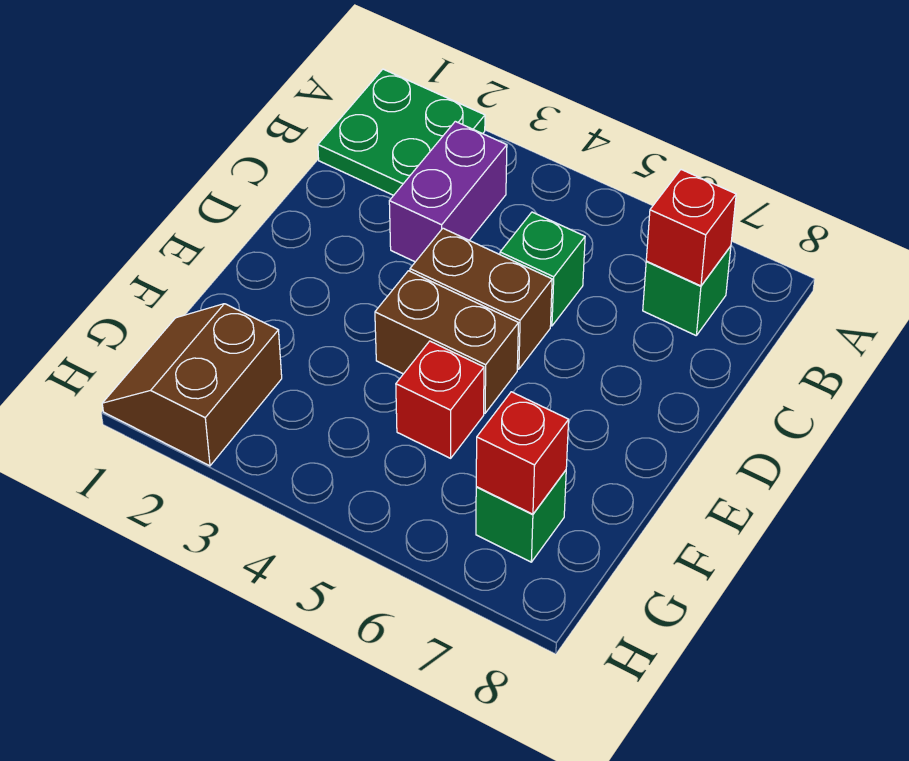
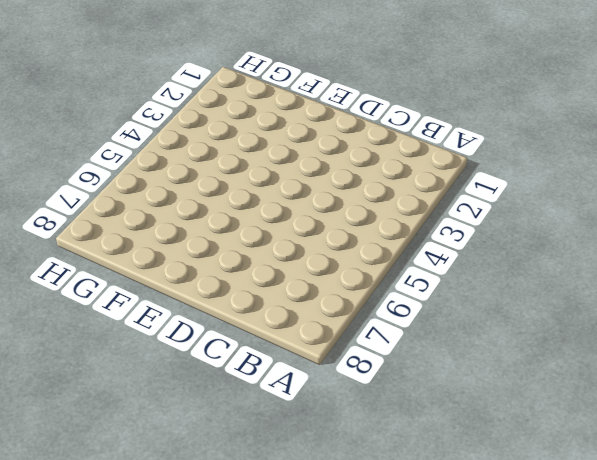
none -> green 2x2 plate [318,69,485,195]
none -> purple 1x2 brick [389,121,507,262]

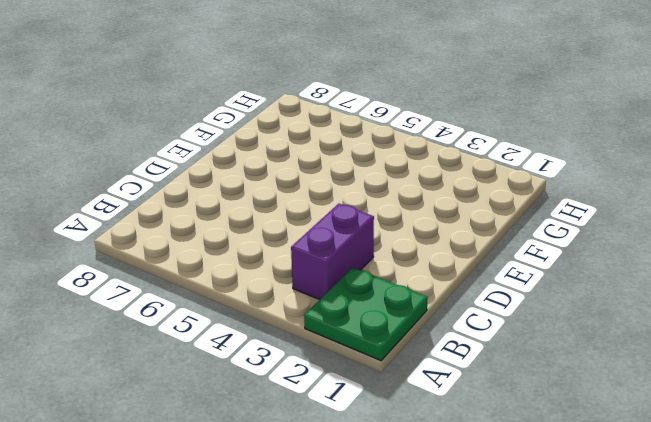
none -> green 1x1 brick [643,246,731,335]
none -> green 1x1 brick [500,212,585,326]

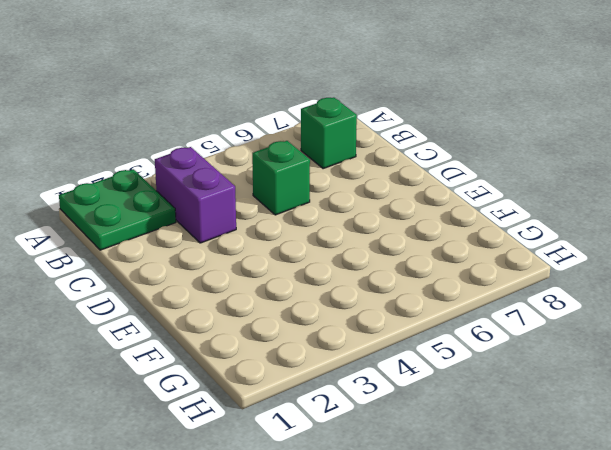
none -> brown 1x2 brick [410,228,552,369]
none -> brown 1x2 brick [375,271,518,413]

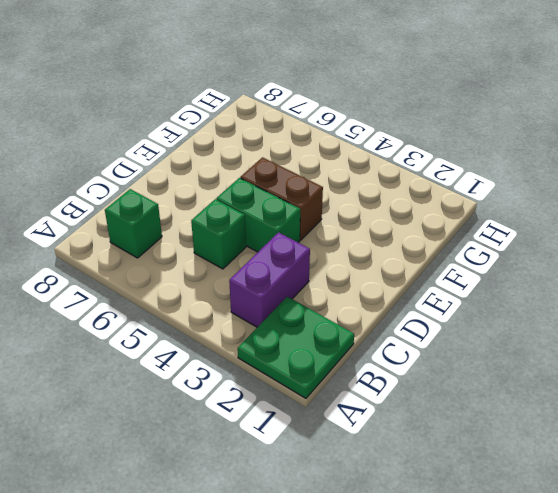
green 1x2 brick [216,178,300,252] -> brown 1x2 brick [410,228,552,369]
none -> red 1x1 brick [396,341,484,458]
none -> brown 2x2 slope [102,304,282,466]

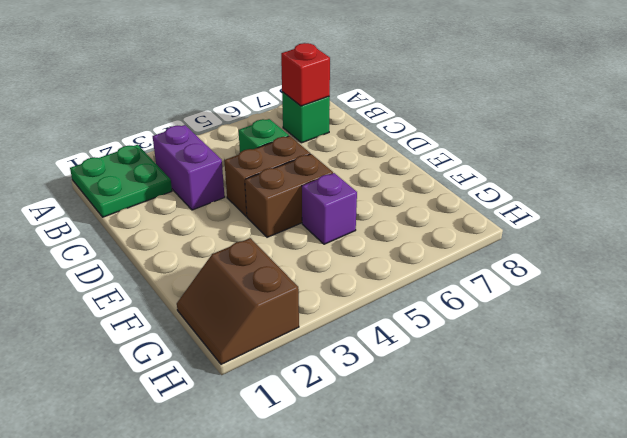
purple 1x1 brick [302,173,357,244] -> red 1x1 brick [396,341,484,458]
none -> green 1x1 brick [476,470,566,562]
none -> red 1x1 brick [476,392,569,514]

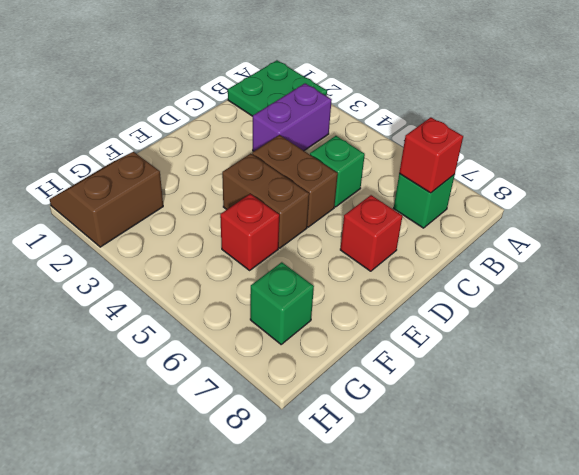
red 1x1 brick [340,195,402,271] -> red 1x1 brick moved to [476,392,569,514]

